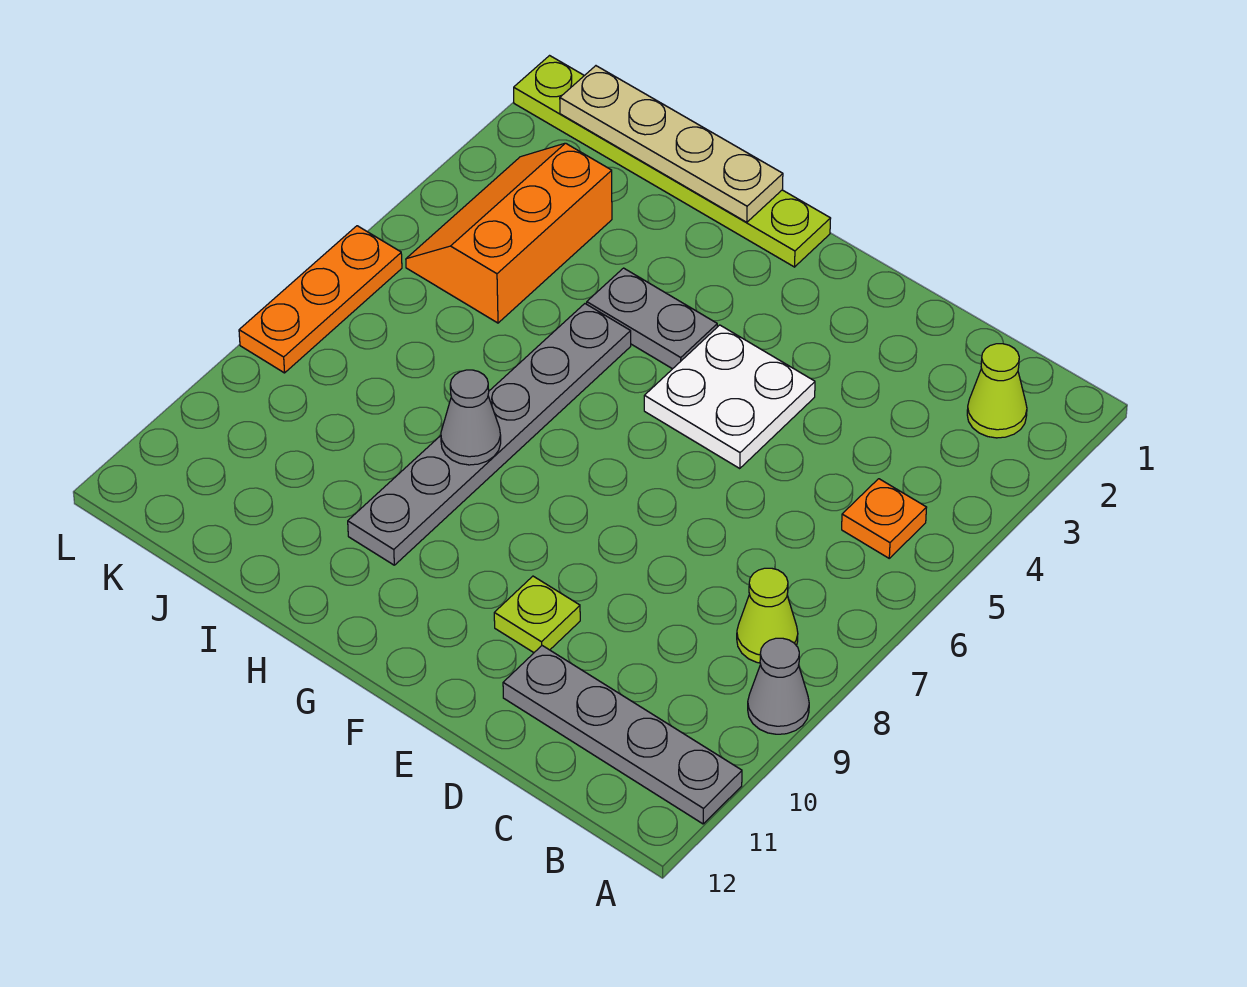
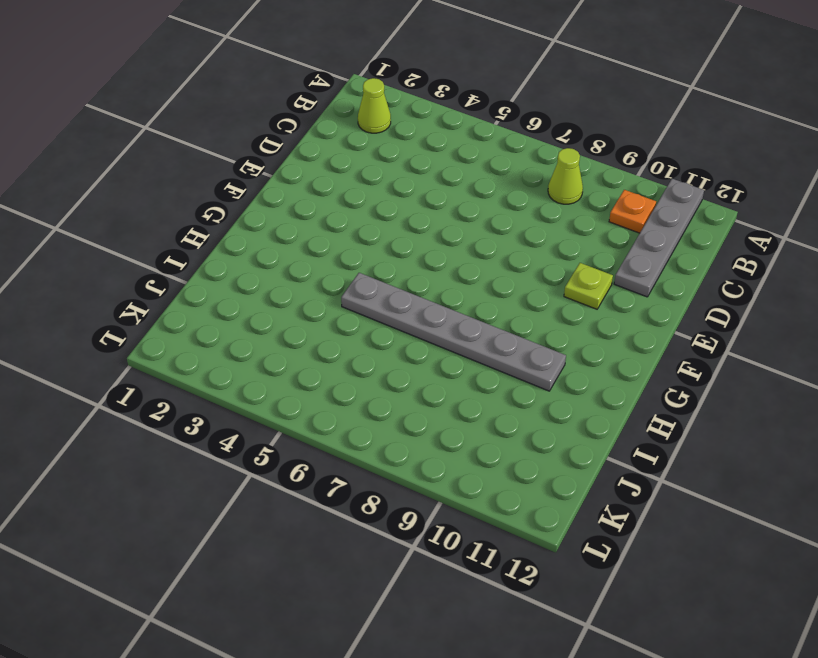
orange 1x1 plate [609,190,656,233] -> orange 1x1 plate moved to [842,479,927,558]
none -> grey 1x1 cone [748,638,809,734]
none -> white 2x2 plate [644,325,815,469]
none -> lime 1x6 plate [514,56,831,267]

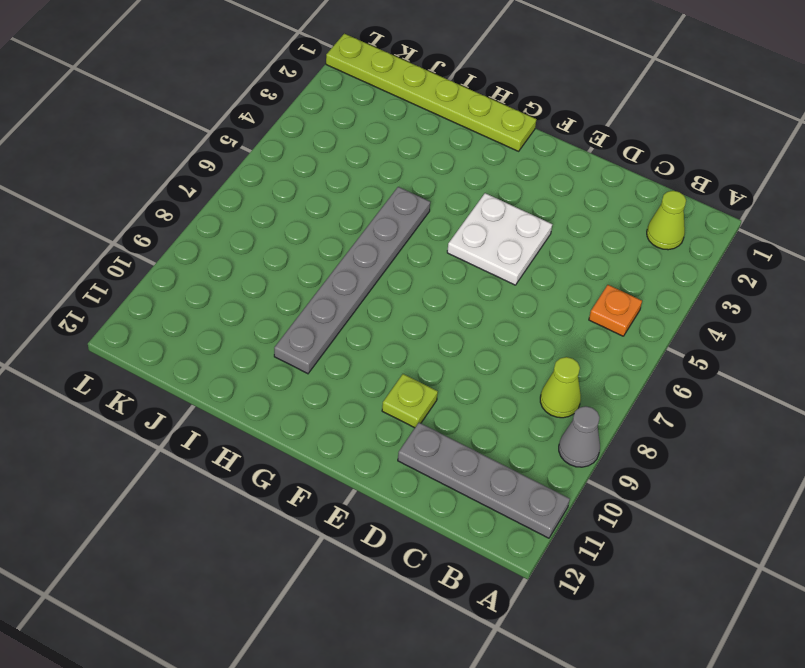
none -> grey 1x2 plate [587,268,717,369]
none -> orange 2x3 slope [406,143,612,323]
none -> orange 1x3 plate [239,226,402,373]

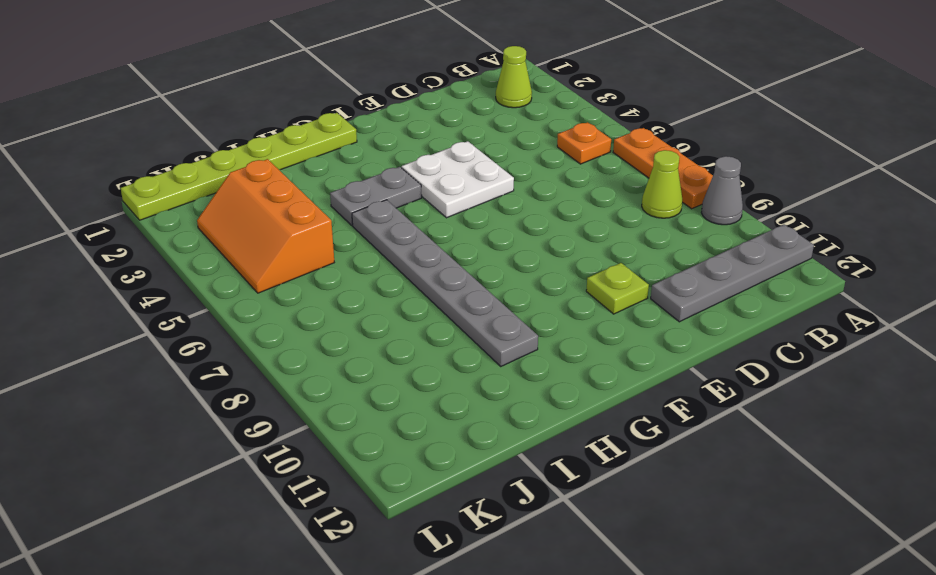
orange 1x3 plate [613,128,713,209] -> orange 1x3 plate moved to [239,226,402,373]
none -> tan 1x4 plate [560,66,783,222]
none -> grey 1x1 cone [441,370,501,465]

